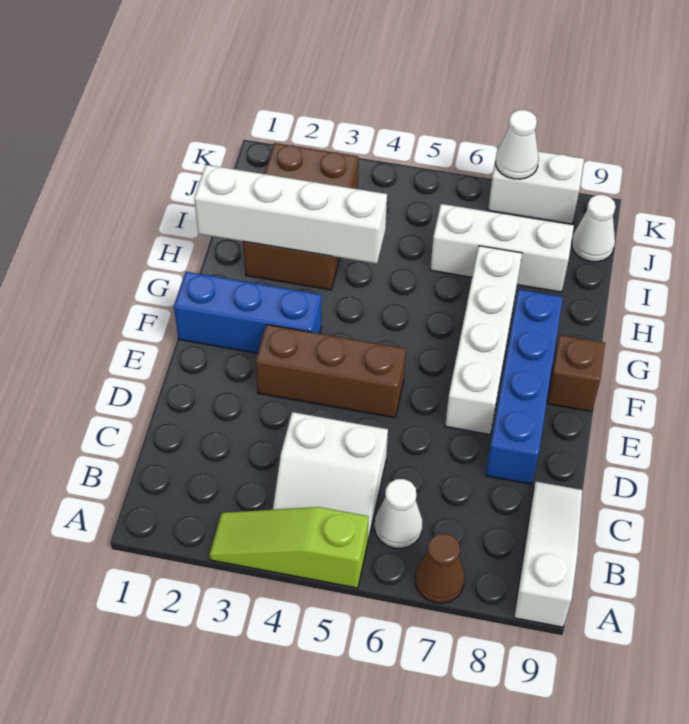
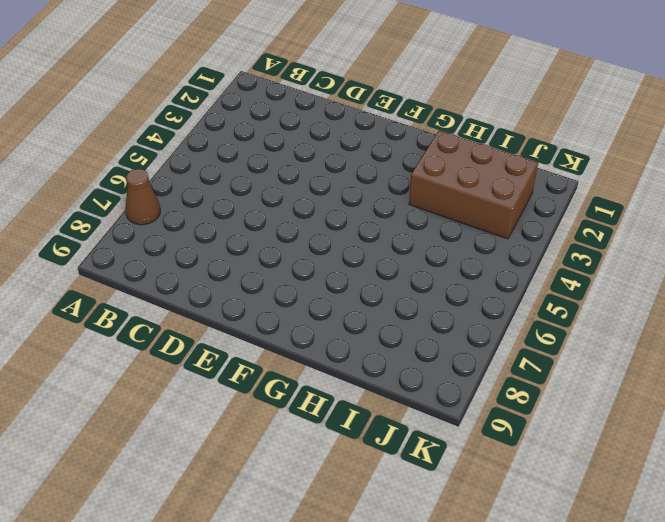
none -> lime 1x3 slope [209,507,369,588]
none -> white 1x3 slope [514,481,582,627]
none -> white 2x2 slope [273,412,388,543]

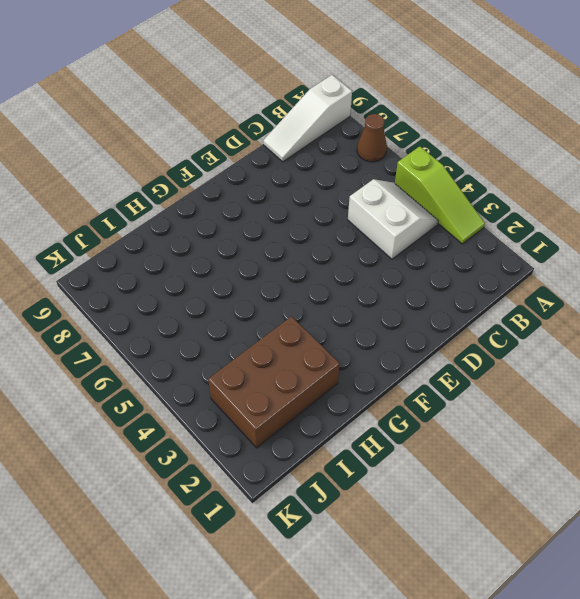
none -> white 1x1 cone [375,479,422,548]
none -> blue 1x4 brick [486,289,563,484]
none -> brown 1x3 brick [256,325,406,418]

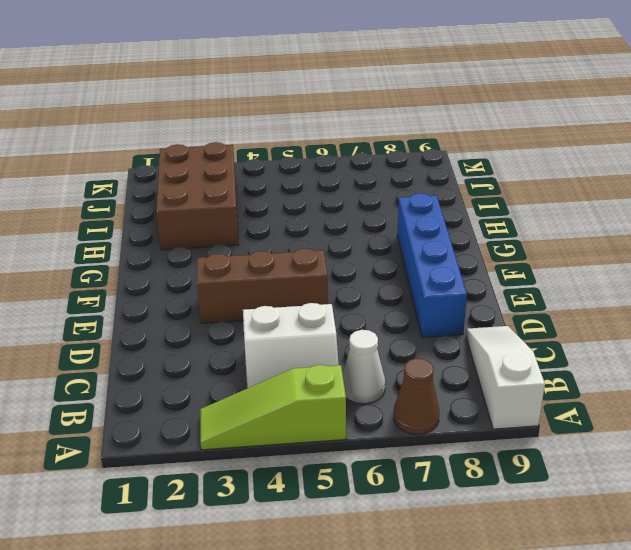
none -> white 1x4 brick [445,246,522,434]
none -> blue 1x3 brick [174,272,321,353]
none -> brown 1x1 brick [547,335,605,412]

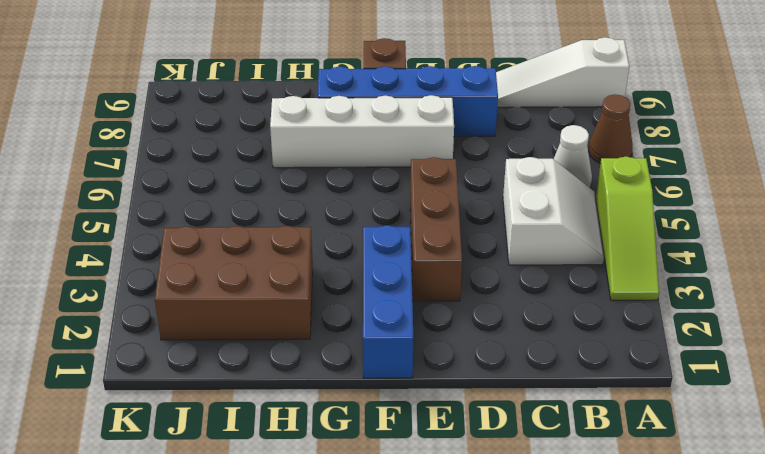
none -> white 1x3 brick [430,204,574,292]
none -> white 1x1 cone [572,195,616,262]
none -> white 1x2 brick [488,145,584,224]

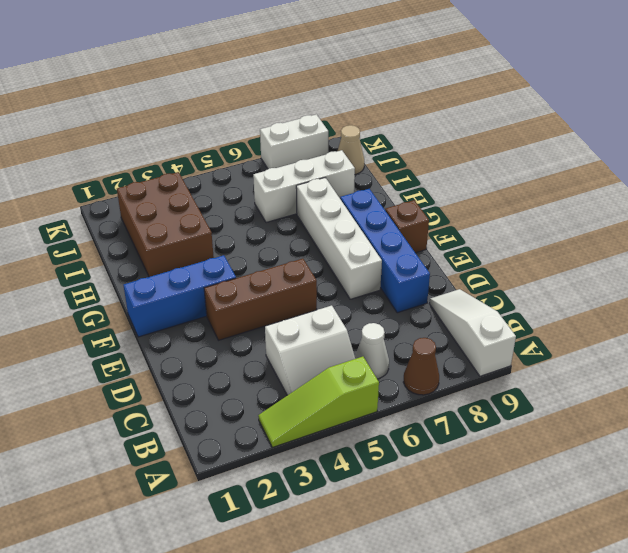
tan 1x1 cone [338,125,364,175] -> white 1x1 cone [572,195,616,262]
none -> white 1x4 brick [194,165,387,264]
none -> white 1x1 cone [496,110,539,179]

